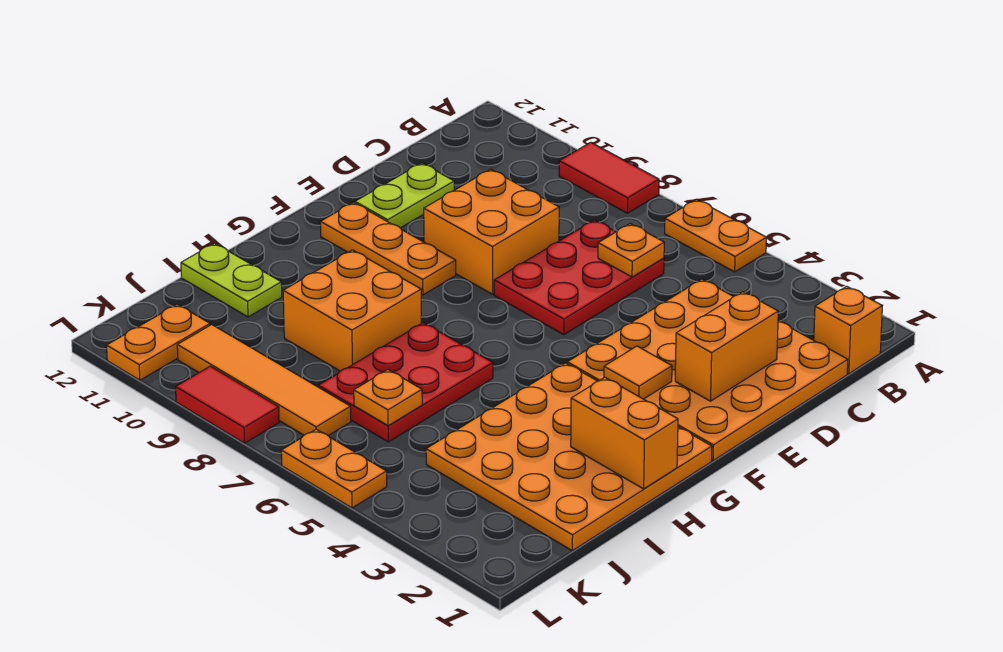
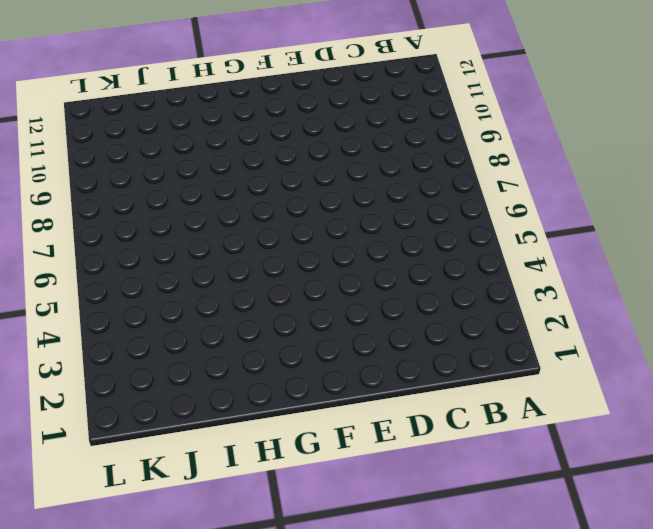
none -> orange 1x2 plate [665,199,766,272]
none -> red 1x2 tile [559,142,659,213]
none -> orange 1x1 brick [814,286,882,374]

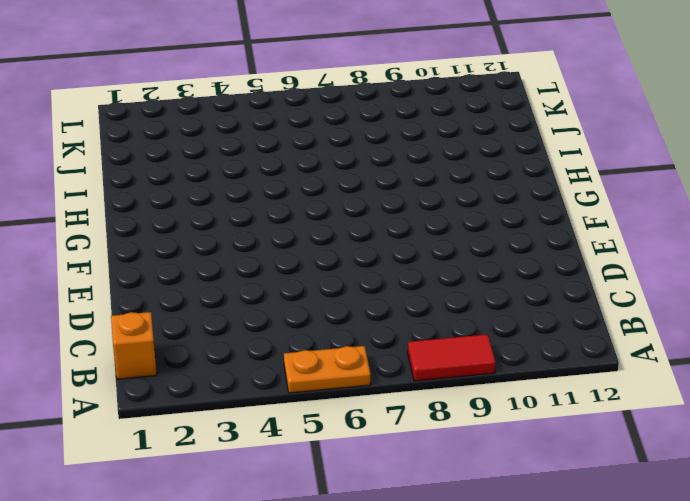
none -> orange 4x4 plate [567,279,848,461]
none -> red 2x3 plate [494,220,664,334]
none -> orange 2x2 brick [424,169,559,294]

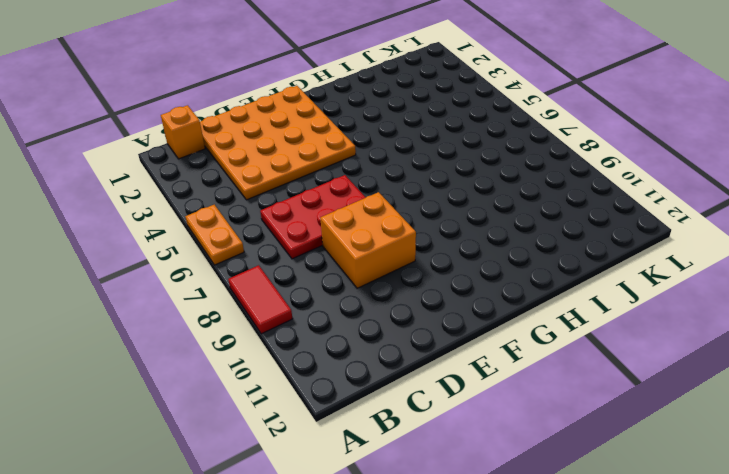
none -> lime 1x2 plate [355,163,454,228]
none -> orange 1x3 plate [320,202,456,295]
none -> orange 4x4 plate [426,363,712,551]

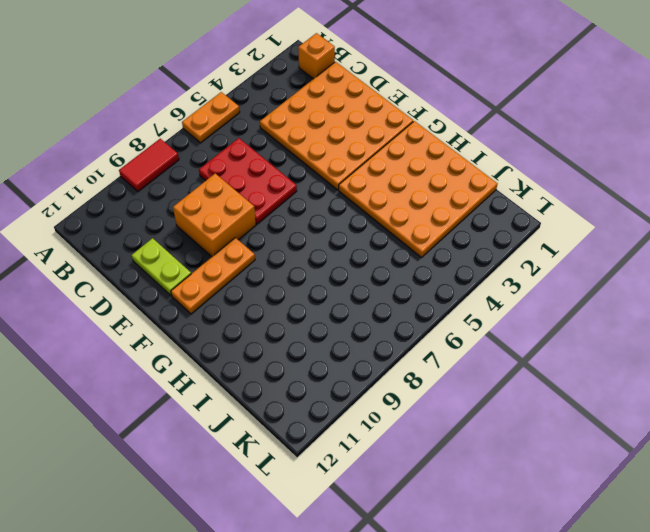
none -> red 2x3 plate [318,323,493,442]
none -> orange 2x2 brick [283,250,421,371]
none -> lime 1x2 plate [181,243,282,317]

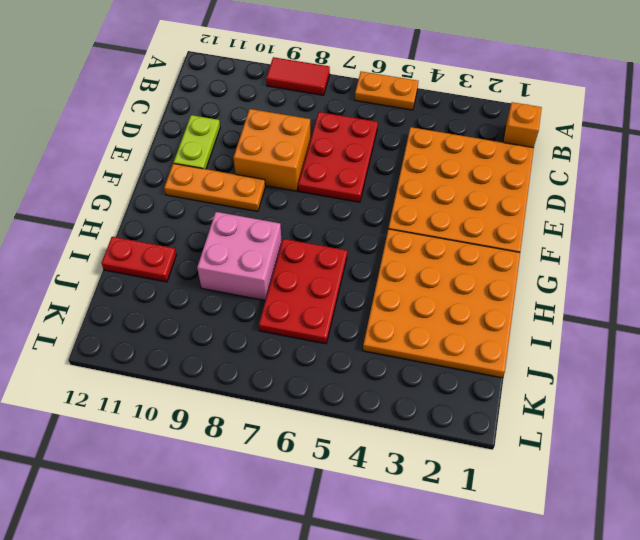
pink 2x2 brick [197,212,282,301] -> orange 2x2 brick [283,250,421,371]
red 1x2 plate [102,237,176,282] -> lime 1x2 plate [181,243,282,317]
none -> orange 1x4 tile [177,325,351,436]
none -> orange 1x2 plate [107,304,210,380]
none -> orange 1x2 plate [281,429,387,508]

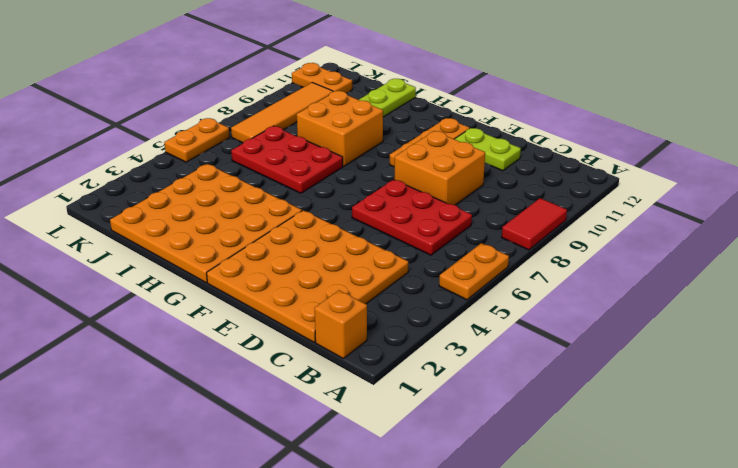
none -> red 1x2 tile [176,366,279,443]
none -> orange 1x1 plate [598,224,664,277]
none -> orange 1x2 brick [675,292,778,401]

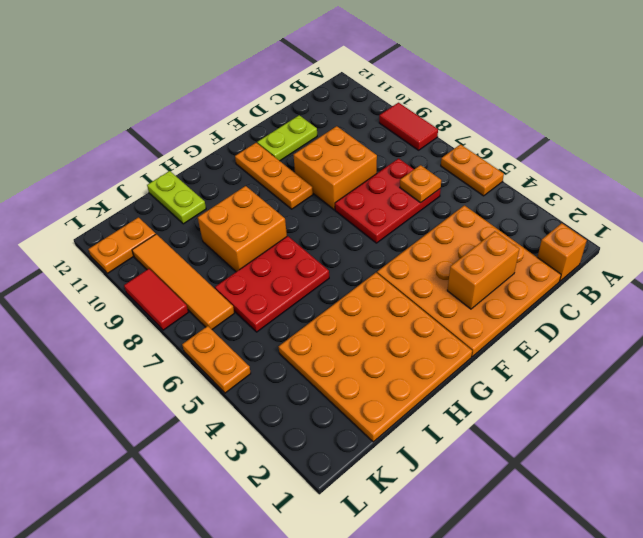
none -> orange 1x1 tile [604,346,672,399]
none -> orange 1x2 brick [571,377,678,489]
none -> orange 1x1 plate [354,370,422,426]

